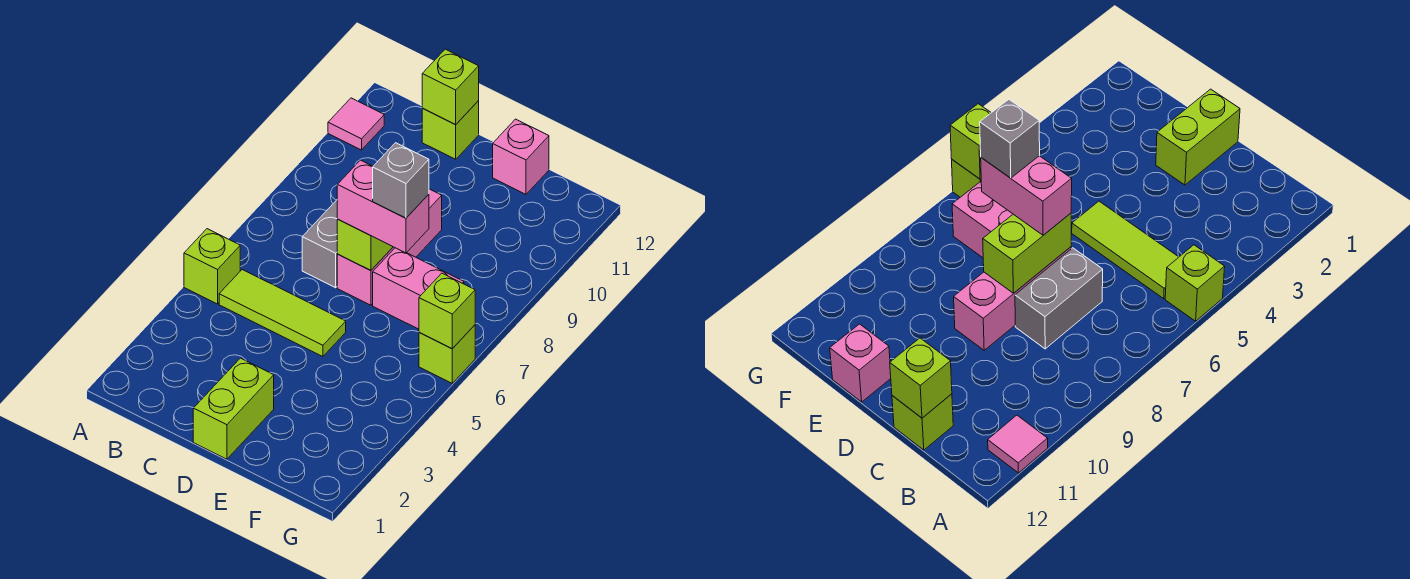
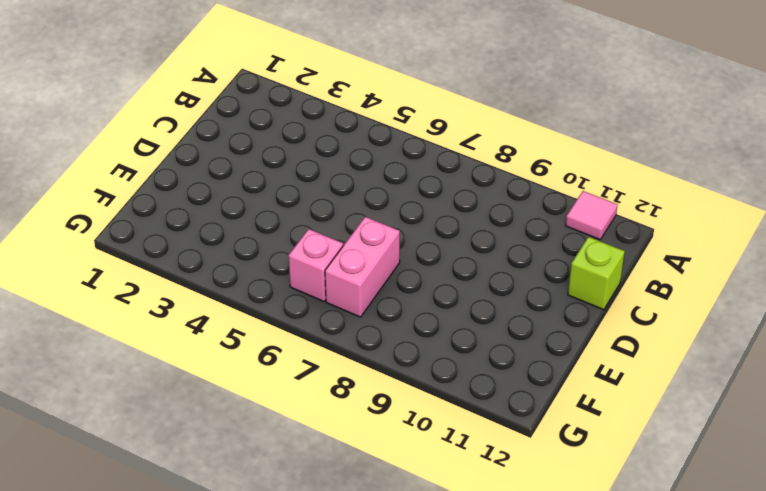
pink 1x1 brick [288,229,343,301] -> pink 1x1 brick moved to [493,119,549,194]
none -> lime 1x1 brick [184,229,240,304]
none -> lime 1x3 tile [219,270,346,357]
none -> grey 1x2 brick [302,200,337,288]

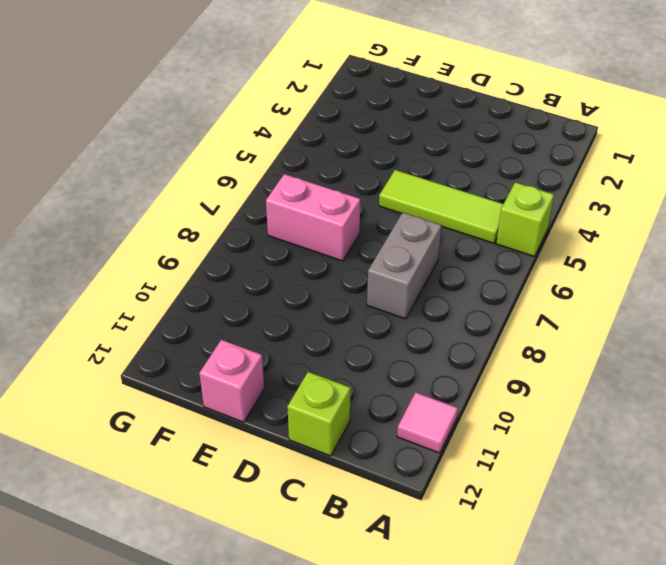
none -> lime 1x2 brick [193,358,274,459]
none -> pink 1x3 brick [337,189,442,305]
none -> lime 1x1 brick [419,325,475,383]

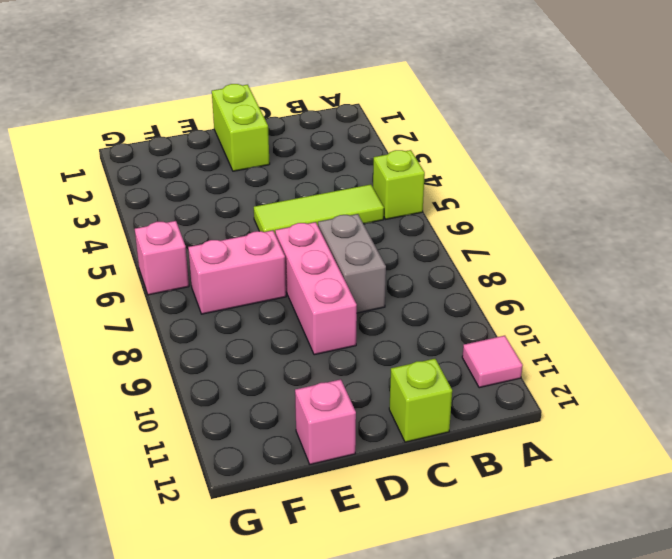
pink 1x1 brick [135,221,189,295] -> lime 1x1 brick [419,325,475,383]
none -> lime 1x1 brick [422,49,479,125]
none -> lime 1x2 brick [337,219,393,270]
none -> lime 1x1 brick [419,273,475,349]

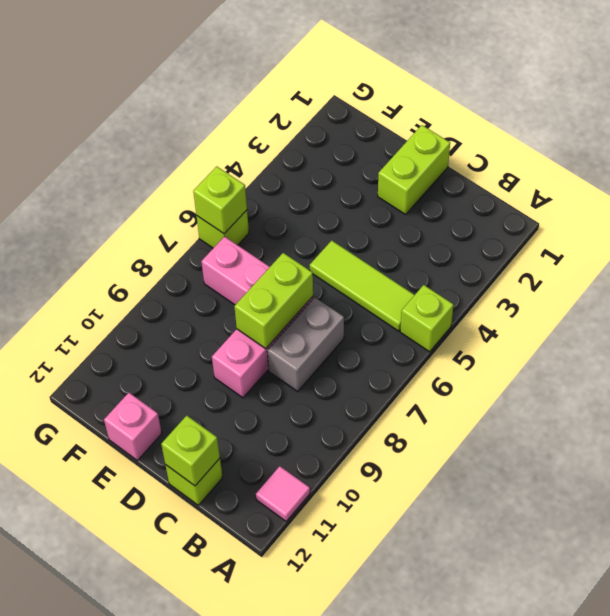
none -> pink 1x2 brick [337,160,429,253]
none -> grey 1x1 brick [373,143,429,218]

